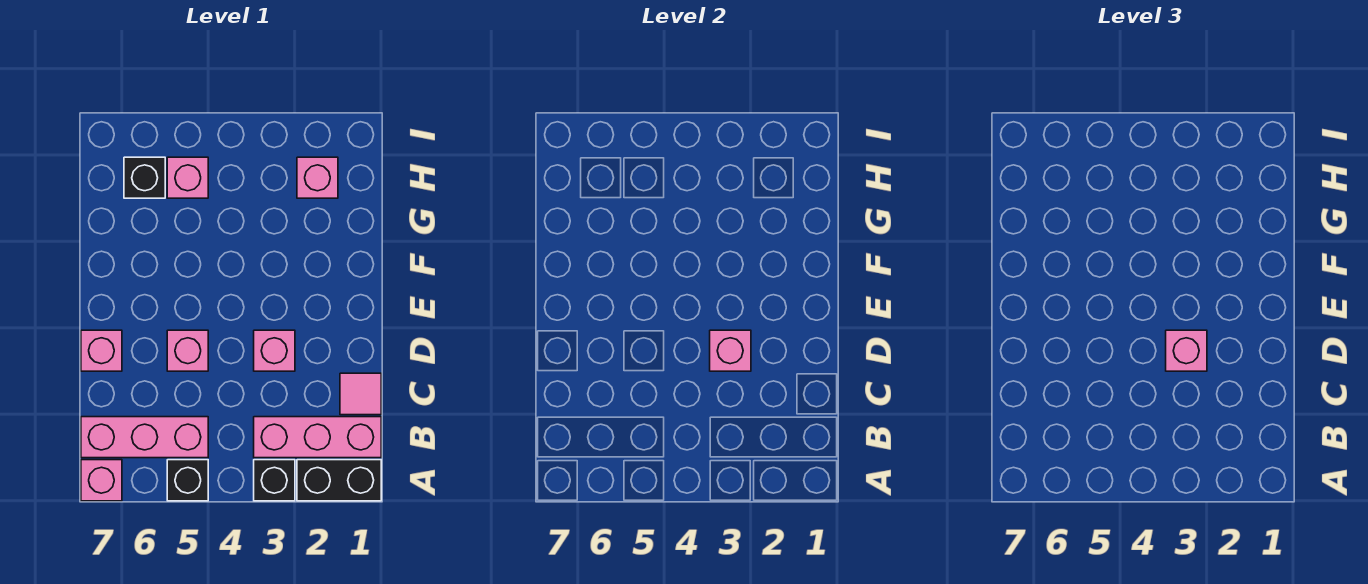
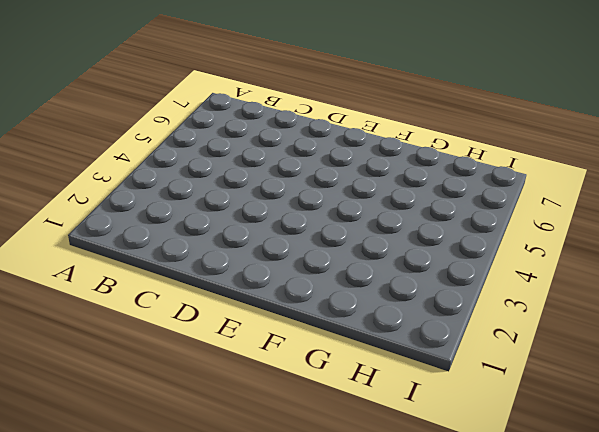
none -> black 1x2 brick [297,460,381,501]
none -> black 1x1 brick [254,460,295,501]
none -> black 1x1 brick [167,460,208,501]

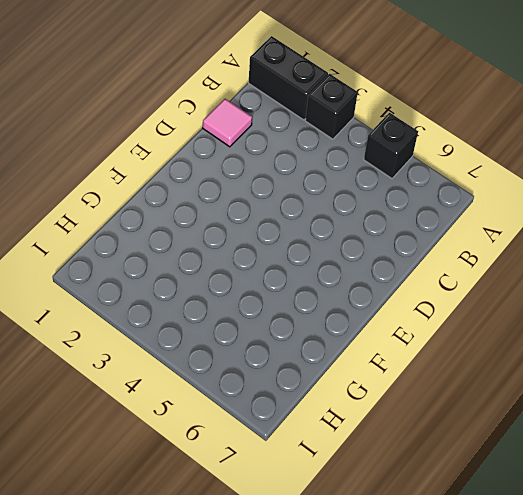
none -> pink 1x1 brick [81,460,122,501]
none -> pink 1x3 brick [254,417,381,458]
none -> pink 1x3 brick [81,417,208,458]

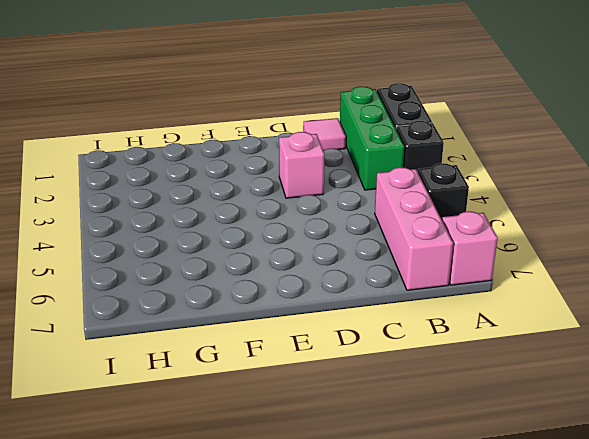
green 1x3 brick [340,86,404,190] -> pink 1x3 brick [254,417,381,458]
none -> pink 1x1 brick [167,330,208,371]
none -> pink 1x1 brick [81,330,122,371]
none -> pink 1x1 brick [297,157,338,198]

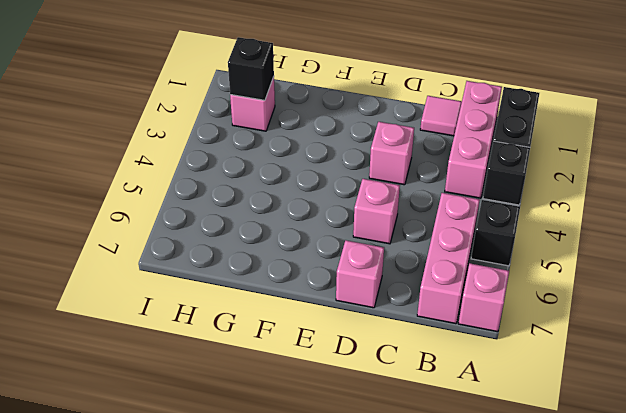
black 1x1 brick [228,37,274,100] -> black 1x1 brick moved to [124,157,165,198]
none -> pink 1x1 brick [167,157,208,198]
none -> pink 1x1 brick [710,330,751,371]
none -> pink 1x1 brick [1166,330,1207,371]

